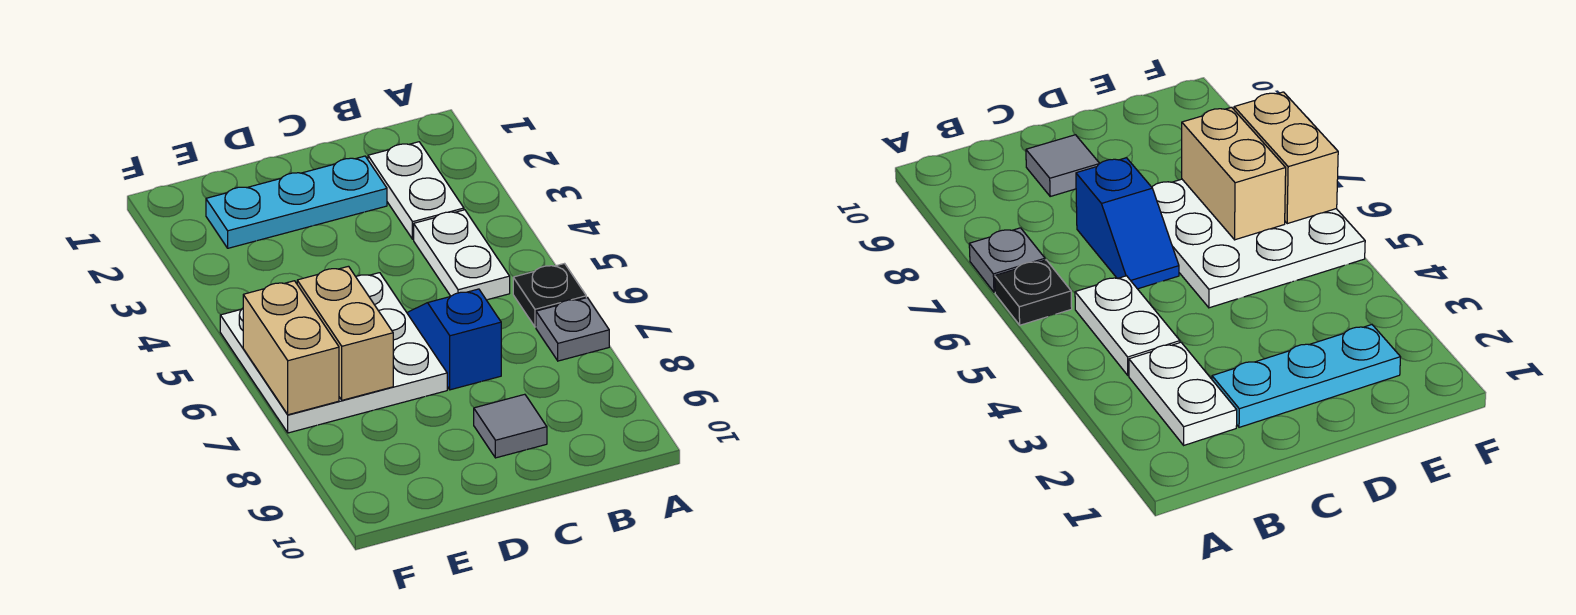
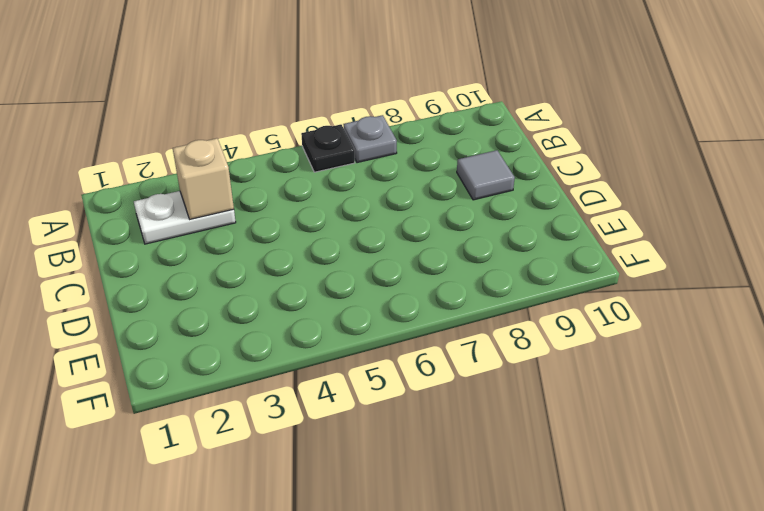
tan 1x1 brick [173,138,234,219] -> none
none -> white 1x2 plate [414,210,510,300]
none -> cyan 1x3 plate [206,156,387,248]

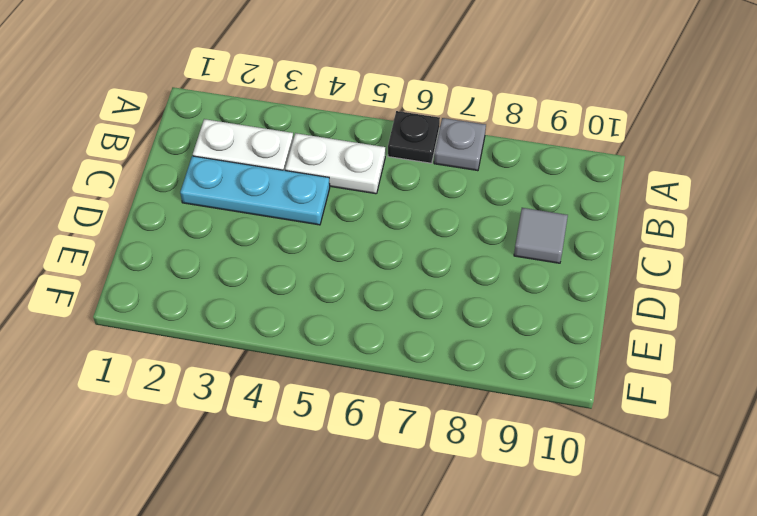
cyan 1x3 plate [180,156,330,225] -> cyan 1x3 plate turned to [206,156,387,248]
none -> blue 1x2 slope [407,289,501,390]
none -> white 3x3 plate [220,273,447,433]

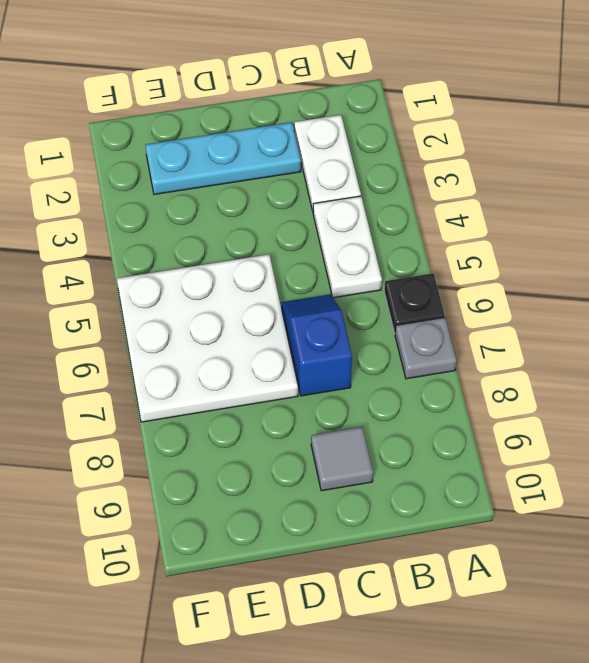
none -> tan 1x2 brick [297,266,393,400]
none -> tan 1x2 brick [243,281,339,415]

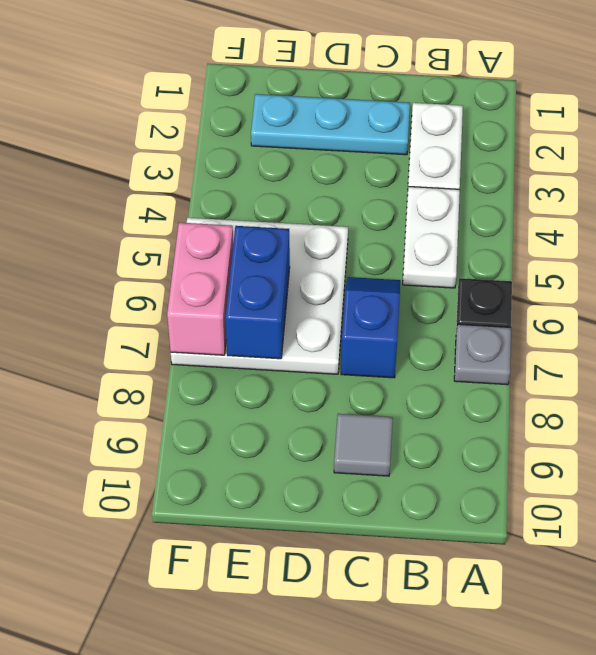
blue 1x2 brick [225,226,290,359] -> tan 1x2 brick [297,266,393,400]
pink 1x2 brick [167,223,233,355] -> tan 1x2 brick [243,281,339,415]

